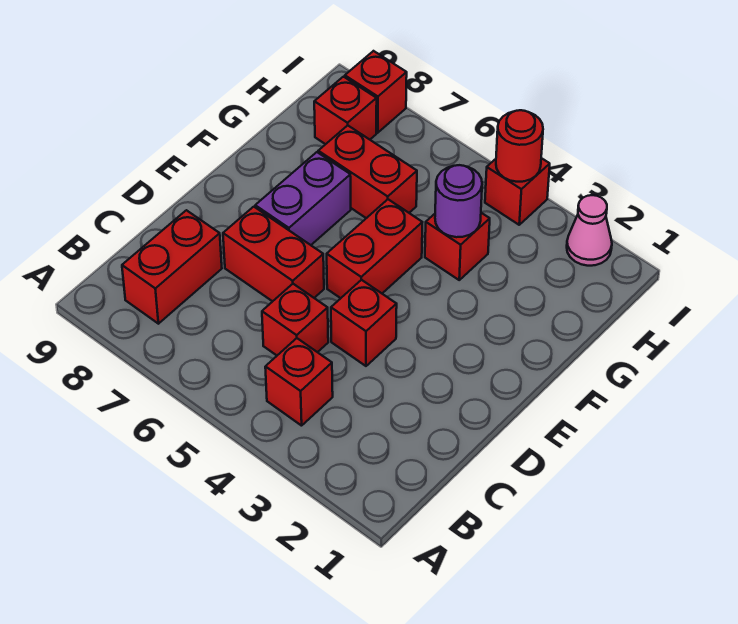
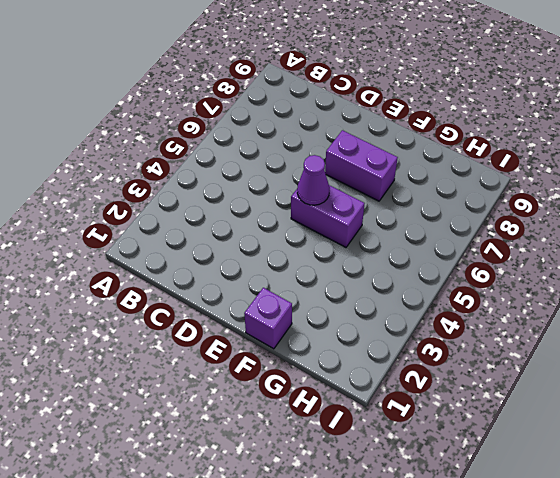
purple 1x2 brick [291,185,364,247] -> red 1x2 brick [327,199,422,298]
purple 1x1 cone [297,155,330,205] -> none
purple 1x1 brick [244,288,292,349] -> none
none -> red 1x1 brick [265,338,333,426]
none -> red 1x2 brick [122,210,222,324]
none -> red 1x1 brick [262,284,328,355]

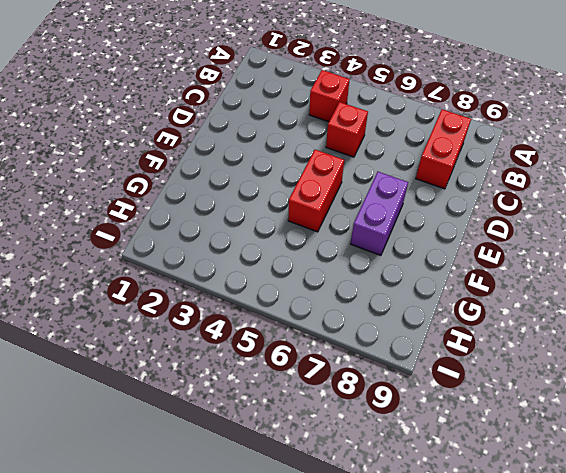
none -> red 1x1 brick [331,280,397,366]
none -> red 1x2 brick [223,207,324,301]
none -> red 1x1 brick [425,213,490,280]

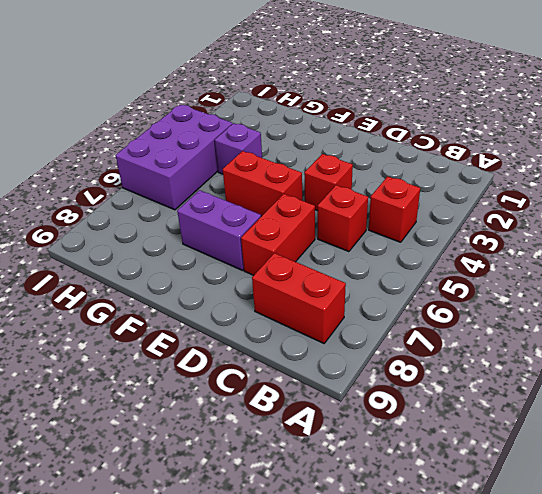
purple 1x1 brick [215,123,262,174] -> red 1x1 brick [425,213,490,280]
purple 2x3 brick [115,105,232,210] -> red 1x1 brick [485,158,550,225]
none -> red 1x2 brick [318,125,417,218]
none -> red 1x1 brick [314,77,377,144]
none -> pink 1x1 cone [567,195,612,266]

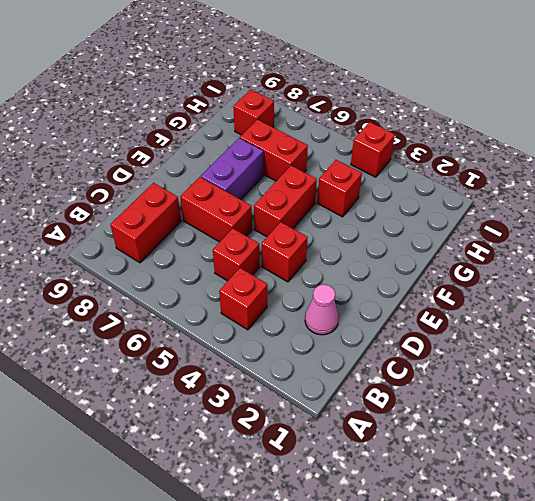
pink 1x1 cone [305,285,339,335] -> pink 1x1 cone moved to [567,195,612,266]
none -> red 1x1 brick [345,51,407,133]
none -> purple 1x1 round brick [435,165,482,237]
none -> red 1x1 round brick [496,110,543,182]

